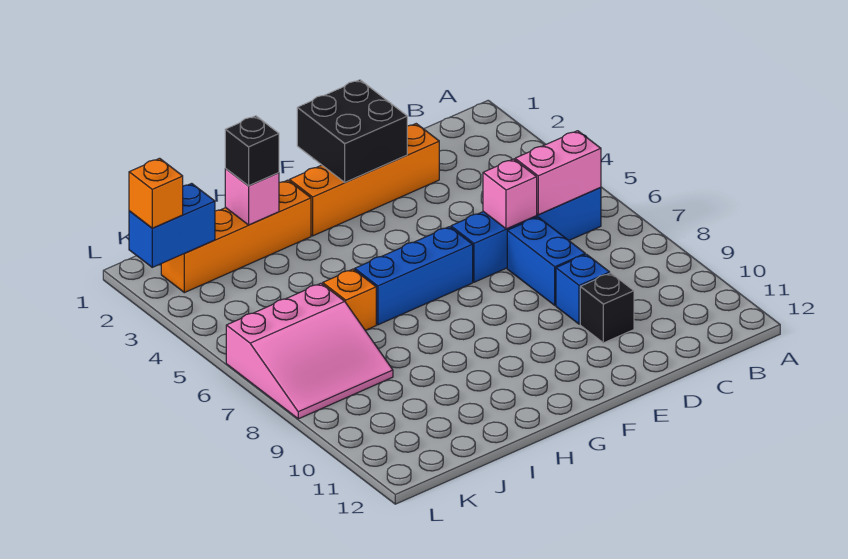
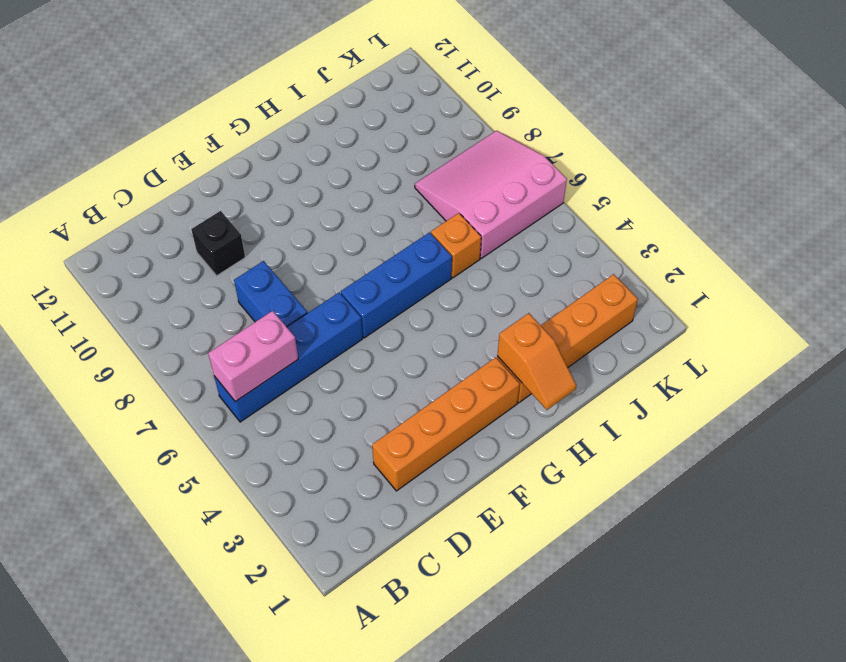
orange 1x2 slope [497,313,576,410] -> none
none -> blue 1x1 brick [556,254,610,324]
none -> pink 1x1 brick [483,159,537,229]
none -> black 2x2 brick [297,80,407,182]

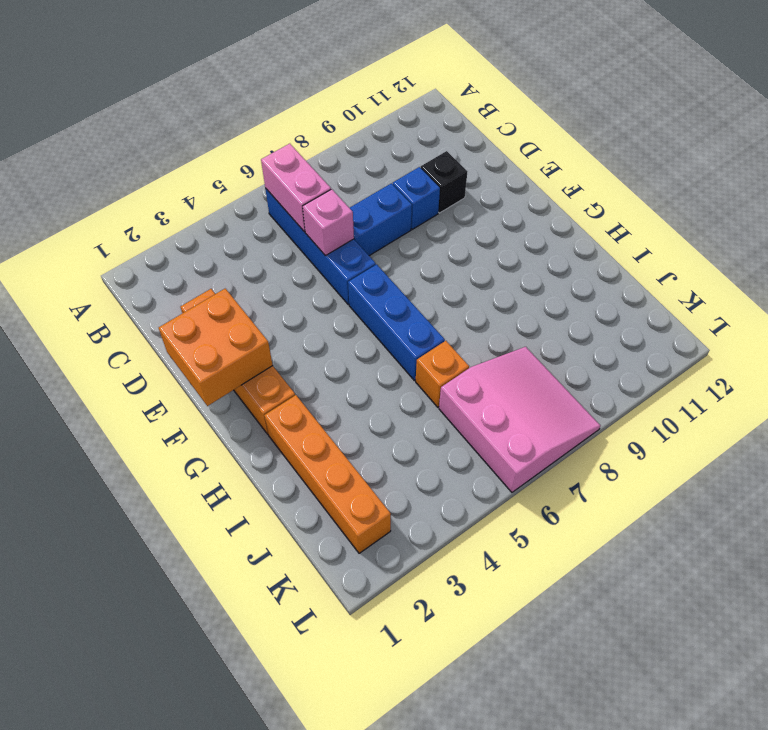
orange 2x2 brick [159,289,273,406] -> black 2x2 brick [297,80,407,182]
none -> pink 1x1 brick [225,168,279,225]
none -> blue 1x2 brick [129,183,215,267]
none -> black 1x1 brick [225,116,279,186]

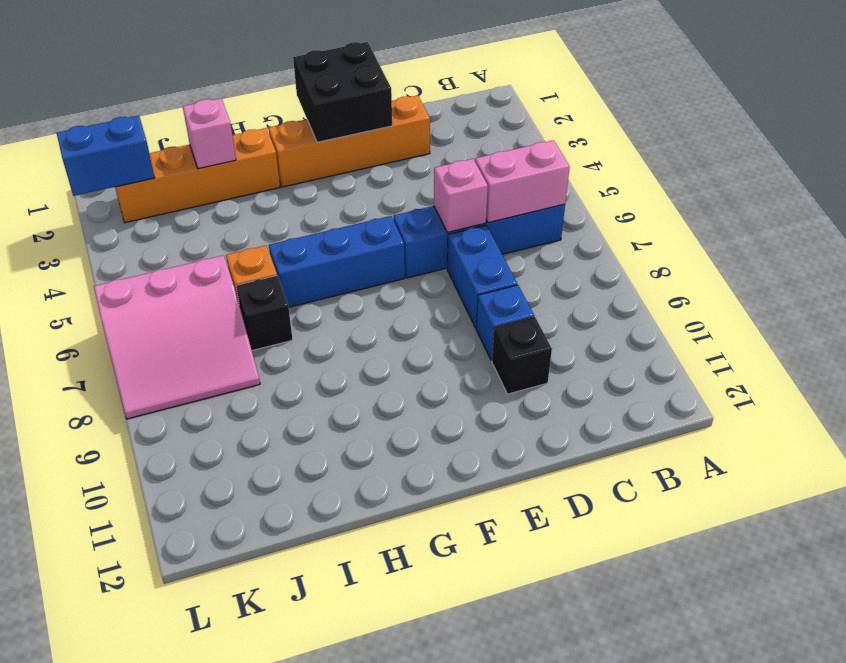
black 1x1 brick [236,275,293,351] -> black 1x1 brick moved to [225,116,279,186]
none -> orange 1x1 brick [129,158,183,228]

